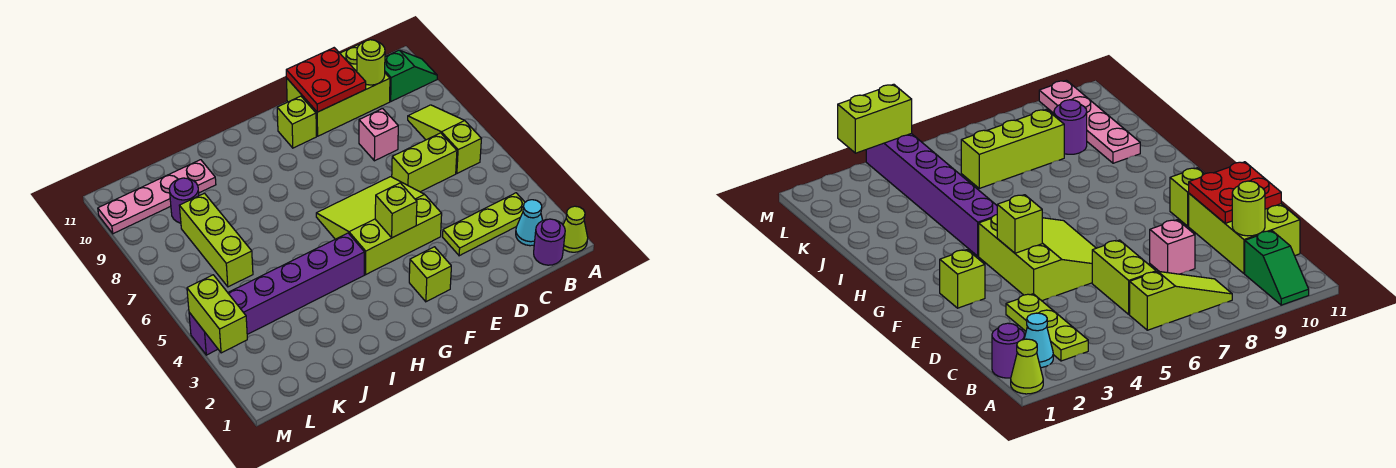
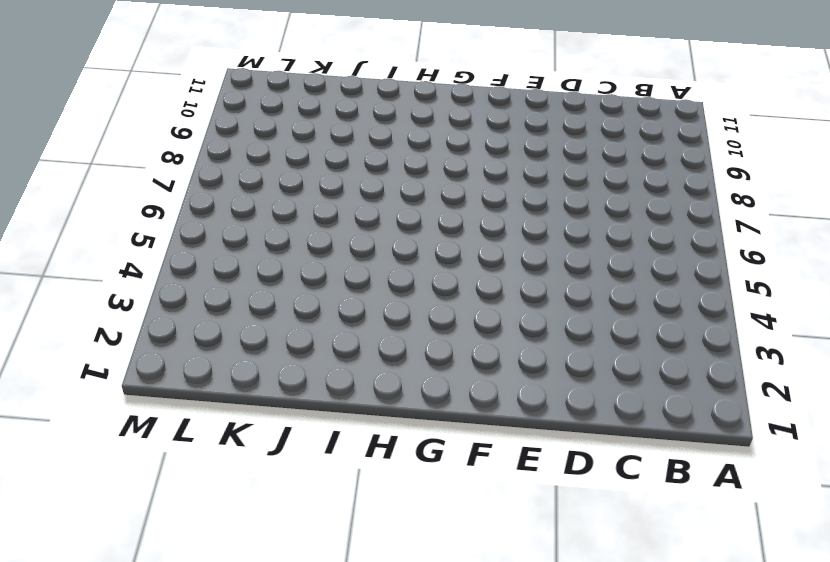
none -> lime 1x1 cone [563,206,588,252]
none -> green 1x2 slope [385,50,437,101]
none -> purple 1x1 round brick [534,219,565,265]

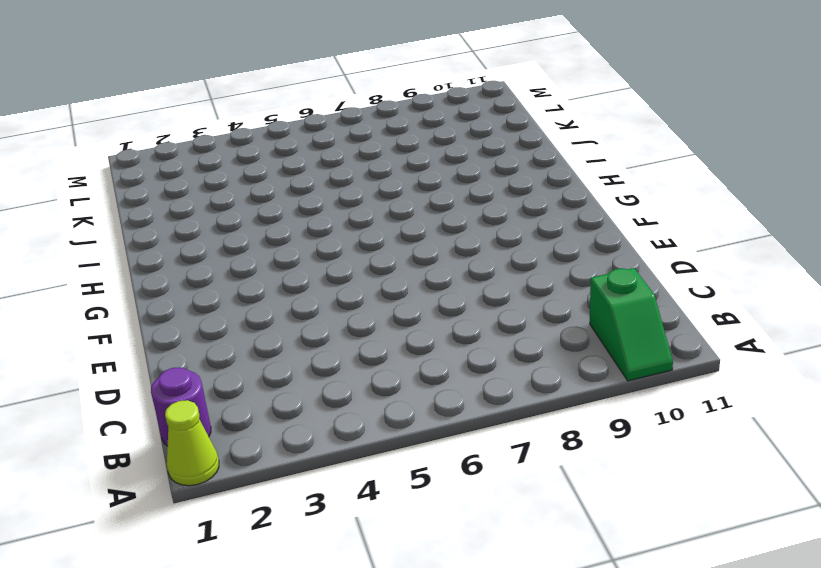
none -> cyan 1x1 cone [516,200,543,246]
none -> lime 1x3 plate [443,193,525,256]
none -> lime 1x3 slope [408,105,481,173]

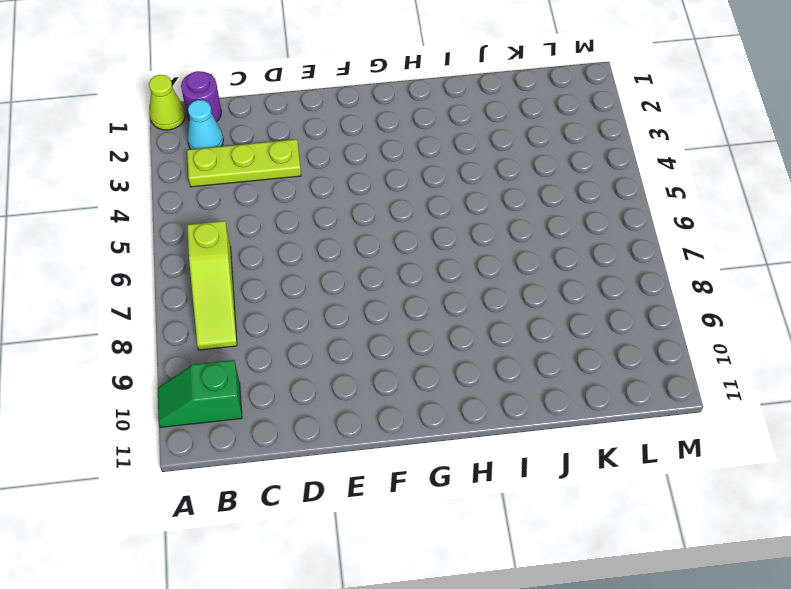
none -> lime 1x2 brick [392,133,457,192]
none -> lime 2x3 brick [287,45,390,136]
none -> pink 1x1 brick [359,109,398,161]

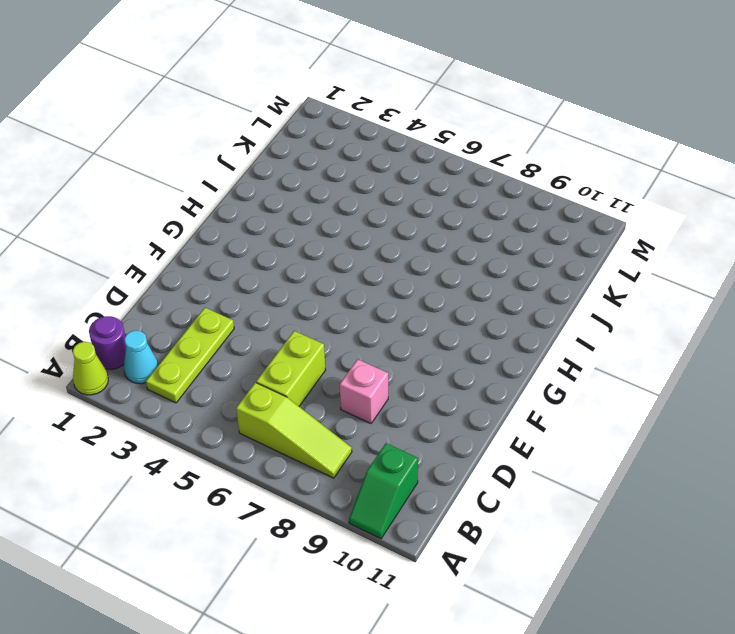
none -> lime 2x3 brick [287,45,390,136]
none -> lime 3x3 slope [316,177,442,275]
none -> lime 1x1 brick [409,247,451,302]

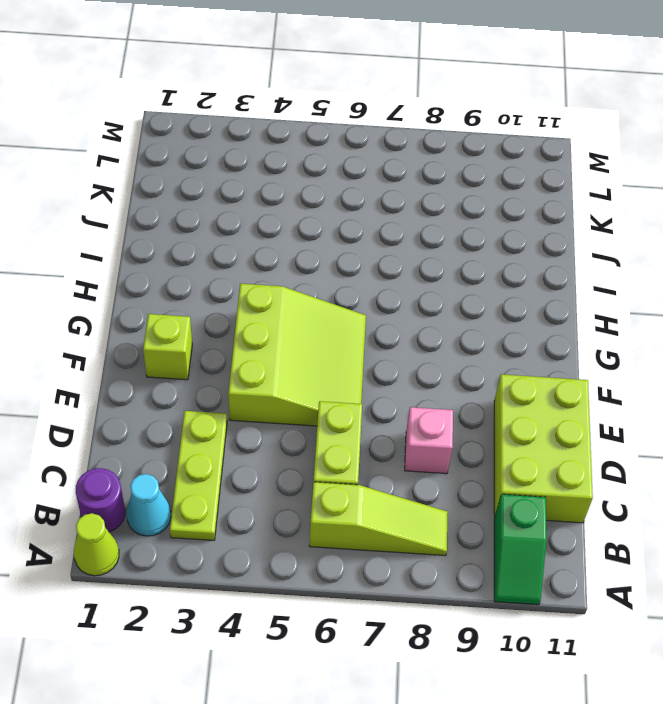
none -> lime 1x1 brick [277,96,316,148]
none -> purple 1x6 brick [189,233,364,355]
none -> pink 1x4 plate [98,160,216,234]

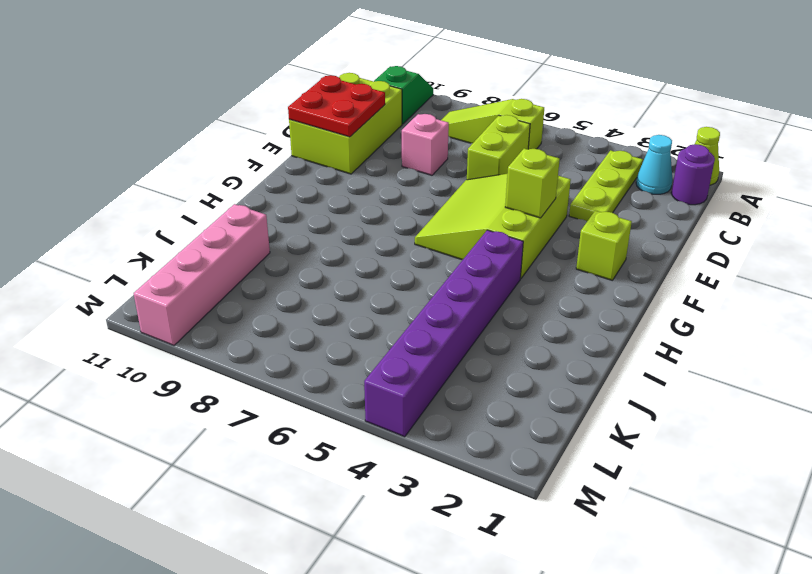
pink 1x4 brick [134,204,270,345] -> pink 1x4 plate [98,160,216,234]
none -> lime 1x1 brick [277,96,316,148]
none -> lime 1x3 brick [179,193,253,287]
none -> purple 1x1 round brick [169,178,199,223]

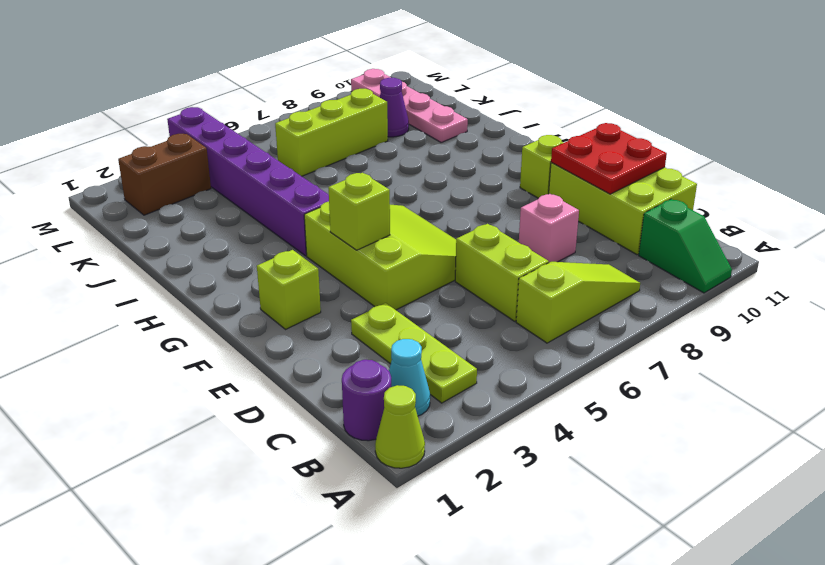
purple 1x1 cone [380,78,409,137] -> purple 1x1 round brick [169,178,199,223]
brown 1x2 brick [118,134,211,215] -> none
none -> lime 1x1 round brick [357,40,385,85]
none -> lime 1x2 brick [187,275,247,353]

